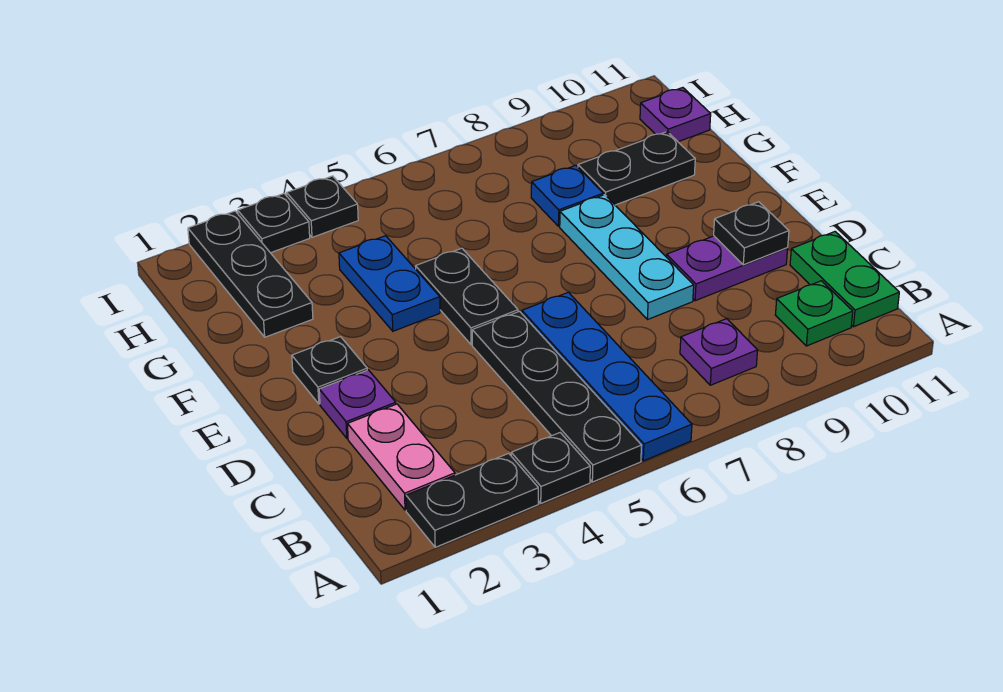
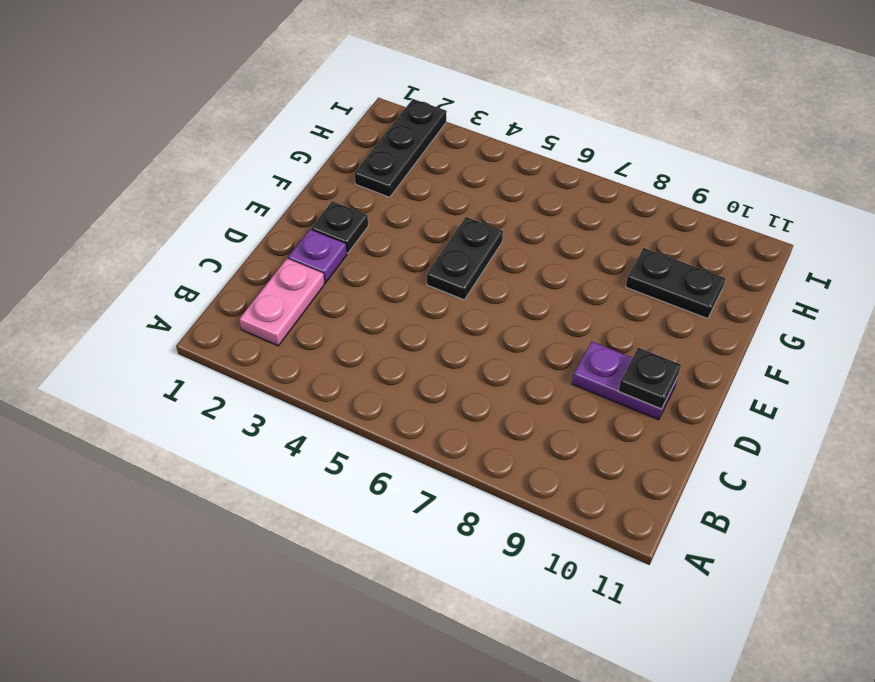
none -> black 1x2 plate [406,453,538,547]
none -> black 1x1 plate [511,433,590,503]
none -> black 1x4 plate [472,311,642,482]

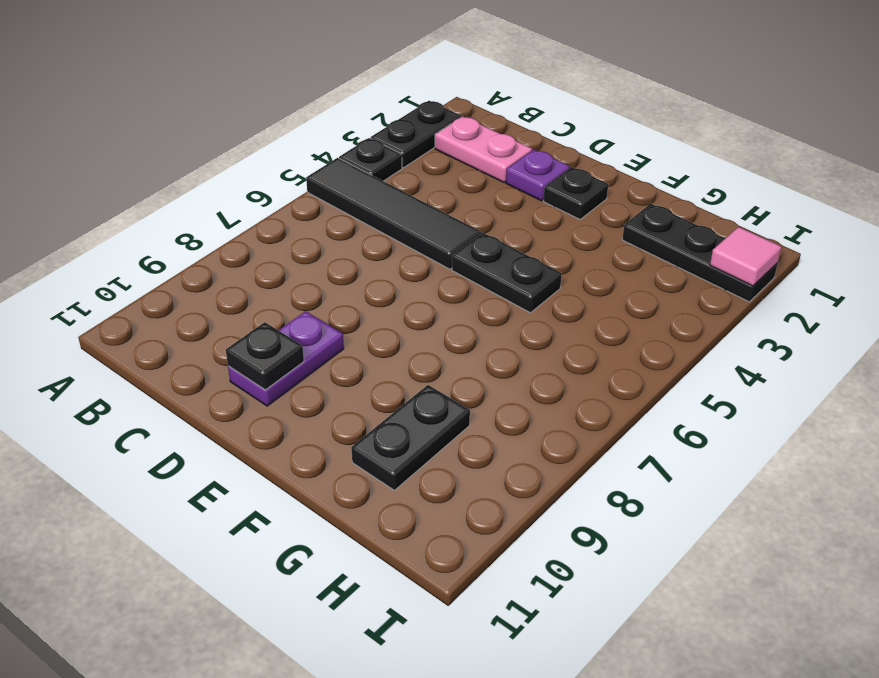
black 1x4 tile [306,158,481,269] -> black 1x4 plate [472,311,642,482]
pink 1x1 tile [710,227,781,286] -> none
none -> blue 1x4 plate [522,292,692,461]
none -> purple 1x1 plate [680,319,758,385]
none -> green 1x1 plate [775,281,853,346]

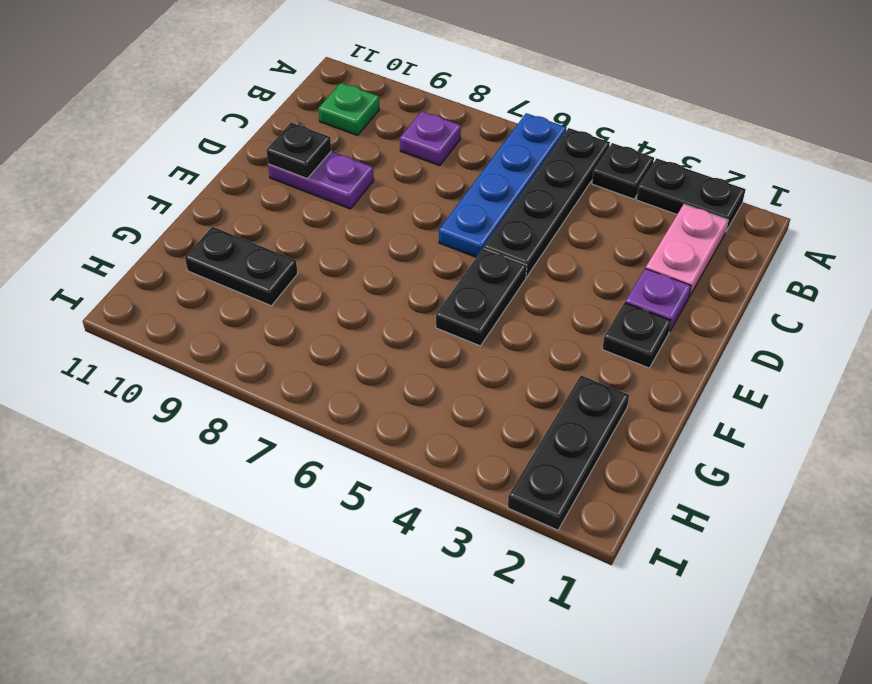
none -> green 1x2 plate [790,232,899,327]
none -> cyan 1x3 plate [560,195,694,320]
none -> blue 1x2 plate [339,236,440,331]

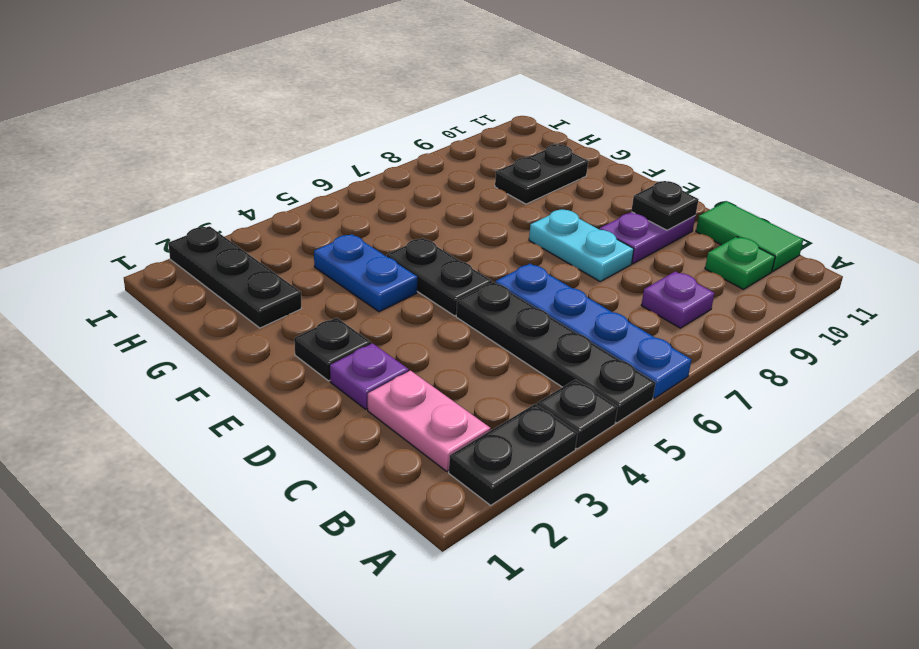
green 1x2 tile [696,201,803,271] -> green 1x2 plate [790,232,899,327]
cyan 1x2 plate [529,210,634,281] -> cyan 1x3 plate [560,195,694,320]
none -> blue 1x1 plate [531,165,603,226]
none -> purple 1x1 plate [640,88,711,142]
none -> black 1x1 plate [238,194,310,253]

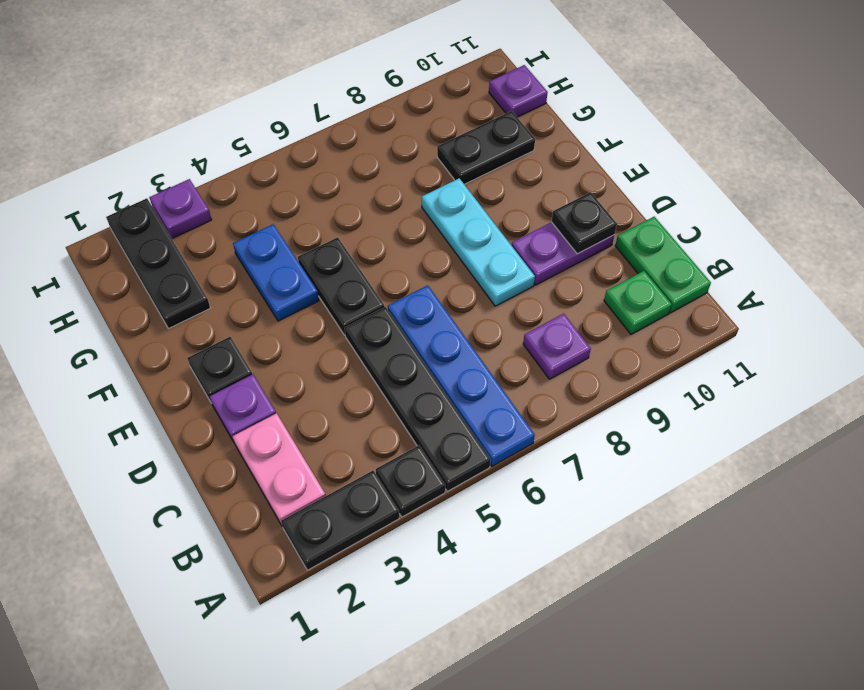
purple 1x1 plate [149,179,212,239] -> black 1x1 plate [238,194,310,253]
none -> blue 1x1 plate [531,165,603,226]
none -> black 1x1 plate [287,176,358,237]

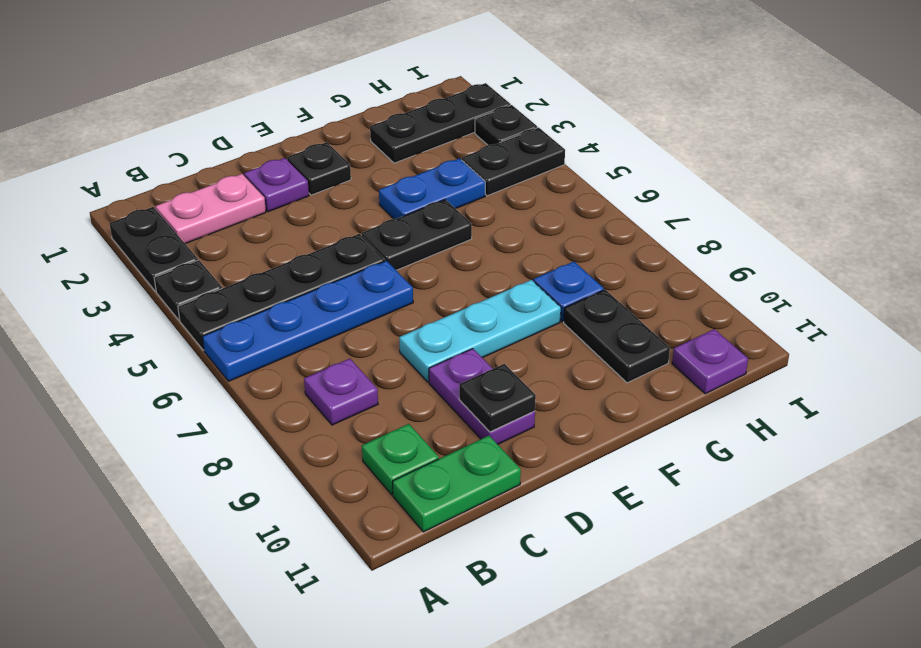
black 1x2 plate [462,127,565,196] -> black 1x1 plate [287,176,358,237]

